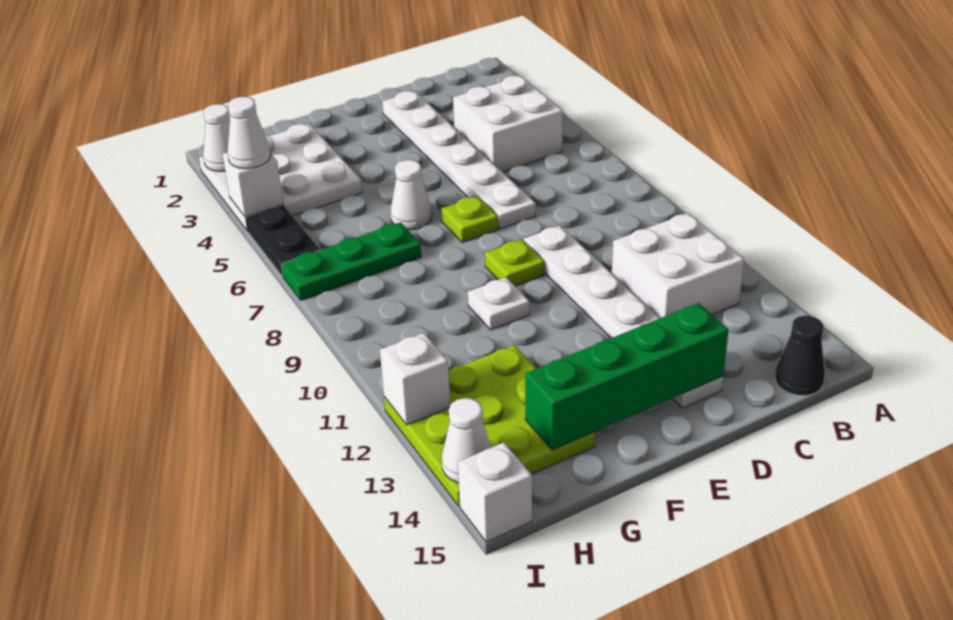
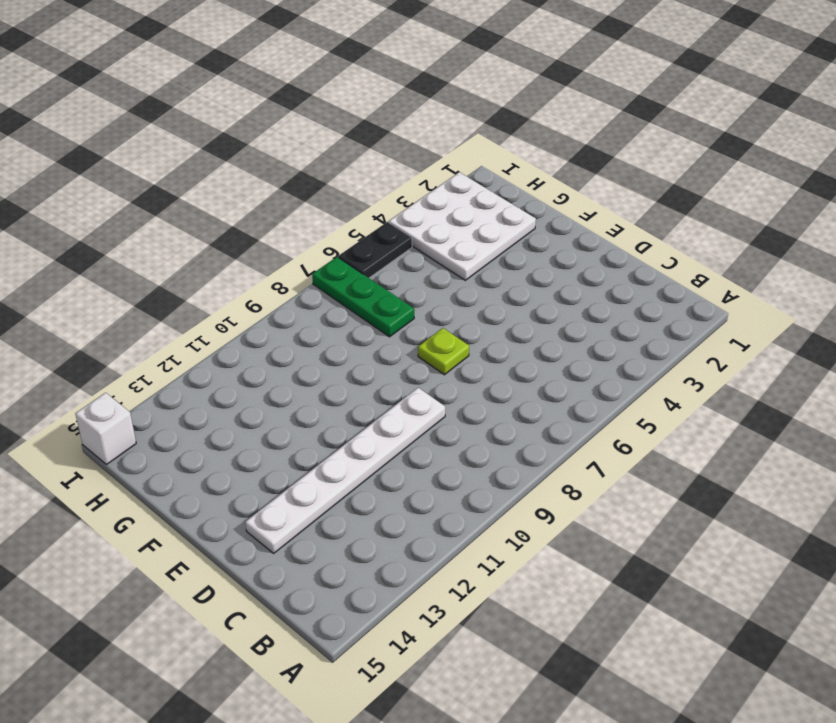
none -> white 2x2 brick [453,76,563,172]
none -> white 2x2 brick [612,213,744,318]
none -> black 1x1 cone [775,316,825,396]

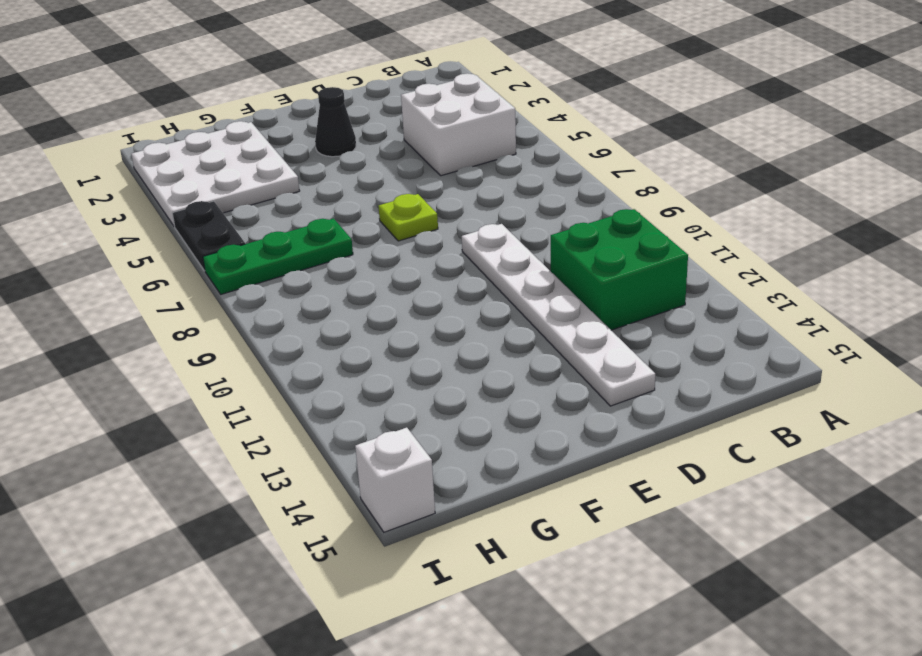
green 2x2 brick [551,209,688,330] -> white 2x2 brick [612,213,744,318]
black 1x1 cone [315,87,356,157] -> black 1x1 cone moved to [775,316,825,396]
none -> white 1x6 plate [382,91,536,229]
none -> lime 1x1 plate [485,239,545,286]
none -> white 1x1 cone [391,160,432,230]

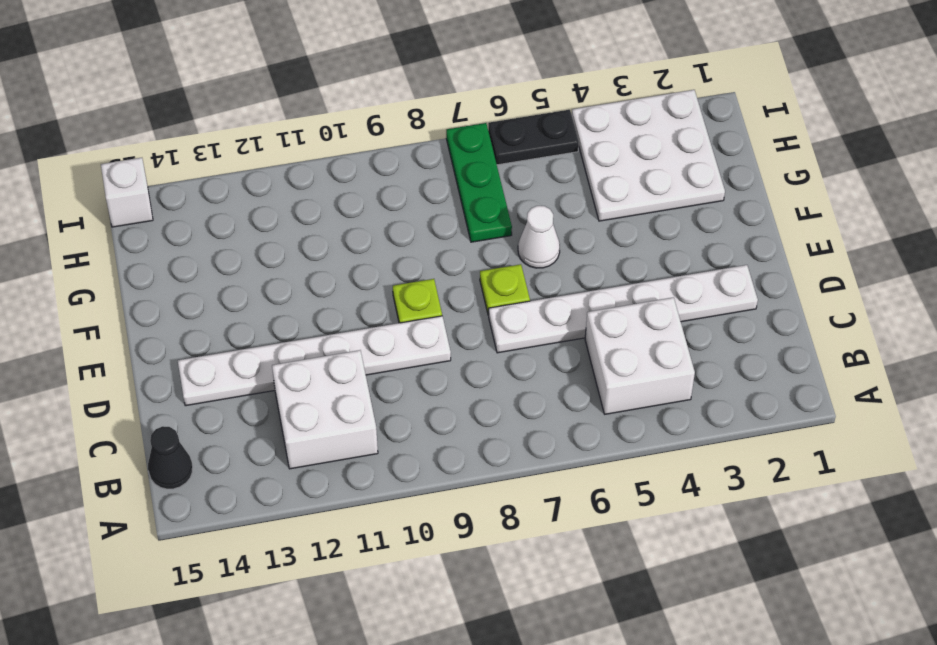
none -> white 1x1 plate [468,277,529,330]
none -> lime 3x3 plate [384,345,595,506]
none -> green 1x4 brick [525,303,729,450]

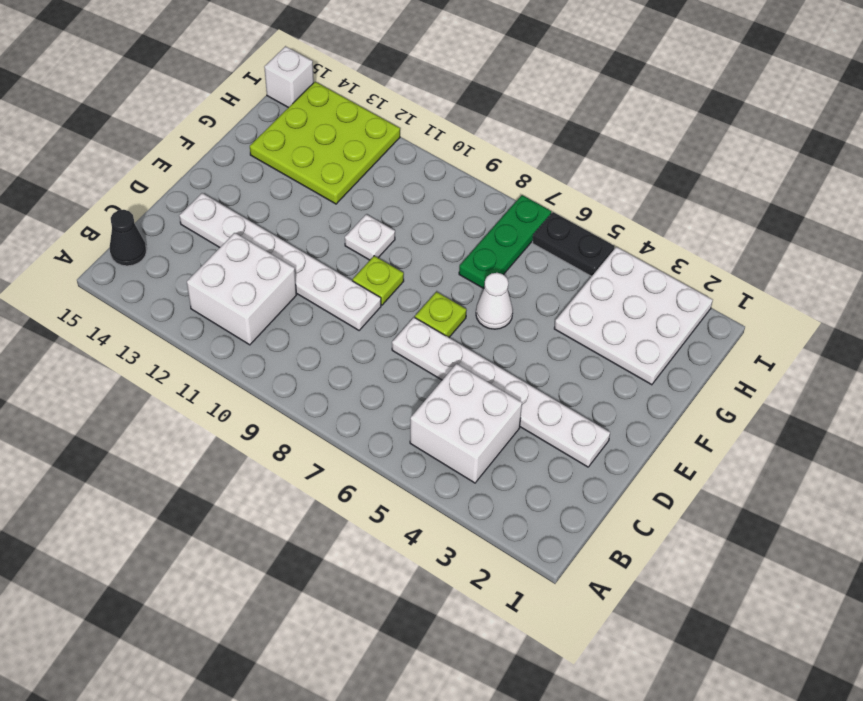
none -> green 1x4 brick [525,303,729,450]
none -> white 1x1 cone [203,104,230,172]
none -> white 1x1 brick [223,153,283,217]

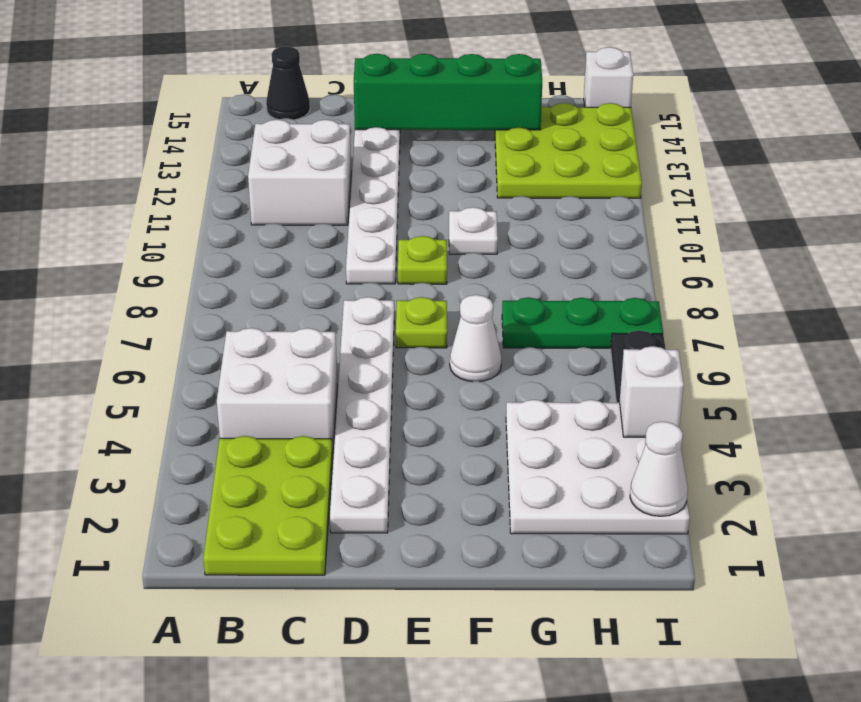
lime 2x3 plate [203,436,333,575] -> none
none -> white 1x1 brick [380,333,450,425]
none -> white 1x1 cone [442,398,491,483]
none -> white 1x1 cone [227,97,271,169]

